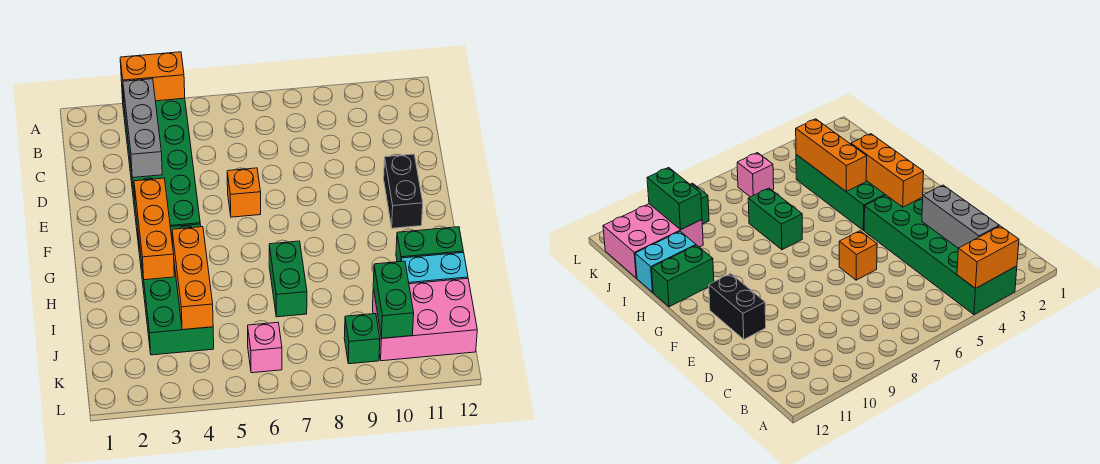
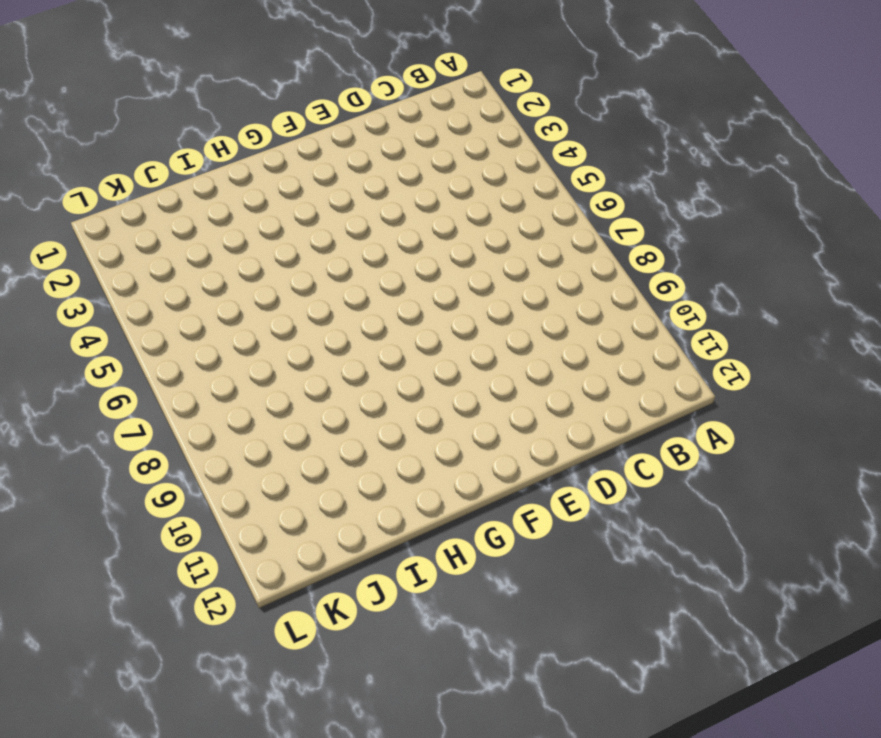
none -> green 2x6 brick [122,90,200,246]
none -> orange 1x1 brick [227,168,261,217]
none -> black 1x2 brick [384,154,423,228]

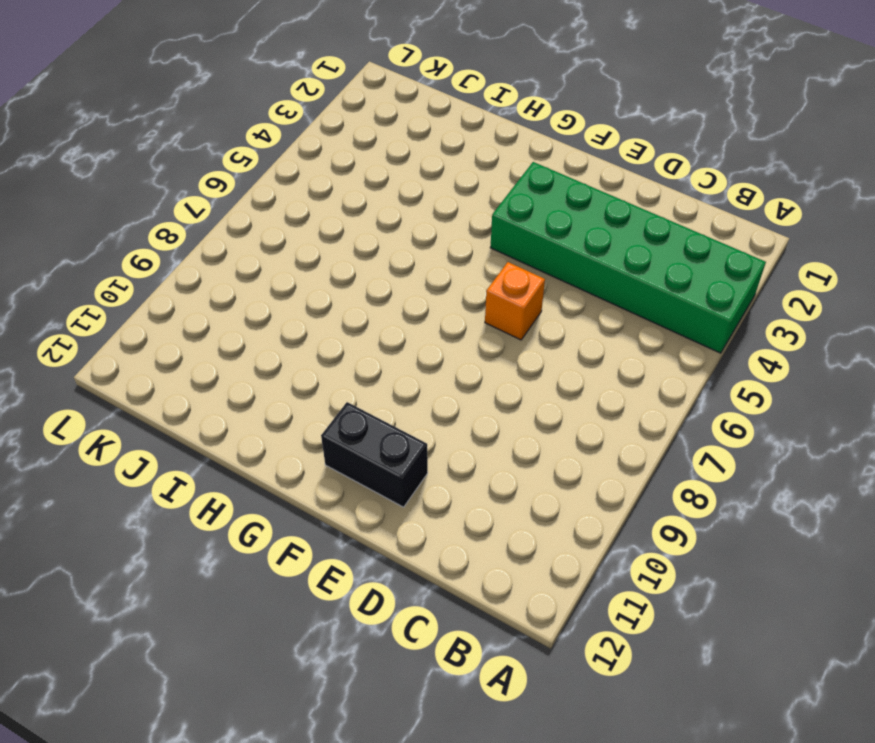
none -> green 2x4 brick [138,224,214,355]
none -> green 1x2 brick [269,241,307,317]
none -> green 1x2 brick [396,227,463,262]

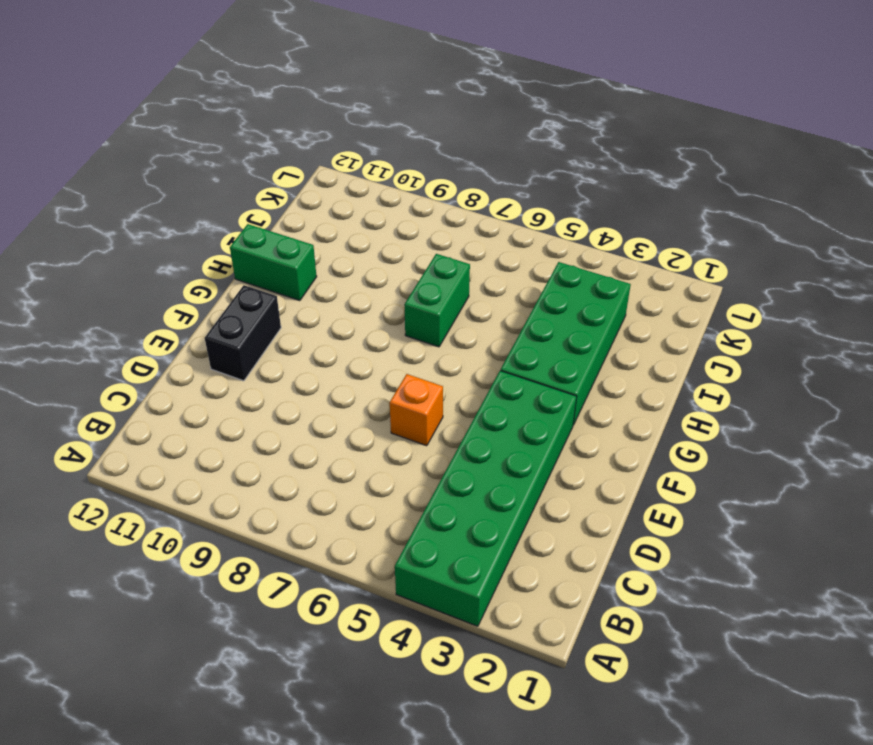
none -> cyan 1x2 brick [401,252,468,284]
none -> pink 2x3 brick [373,278,477,361]
none -> pink 1x1 brick [248,322,282,373]

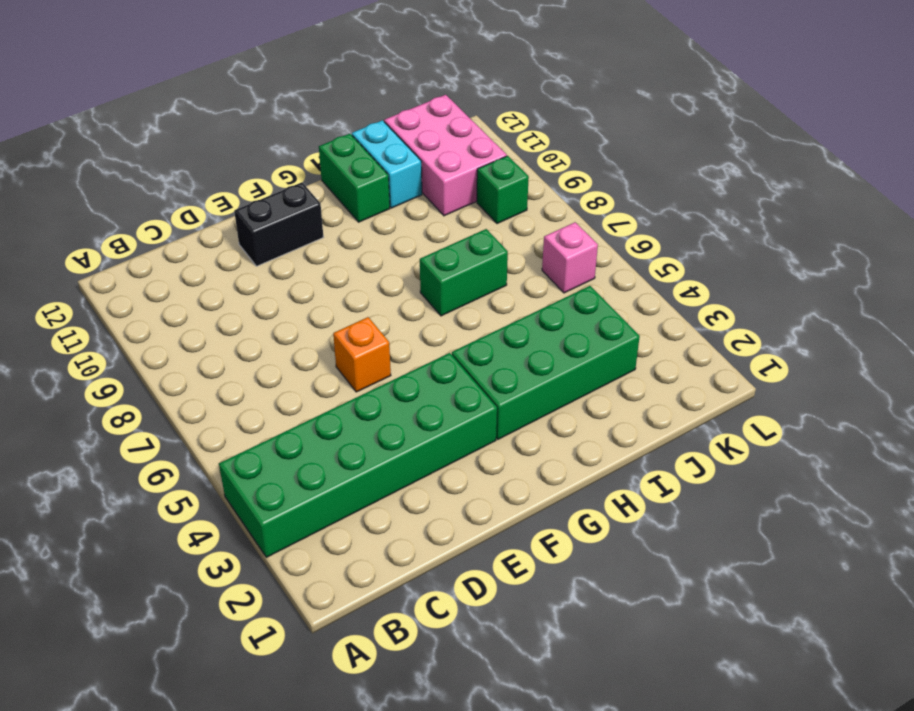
none -> orange 1x2 brick [120,52,185,101]
none -> grey 1x3 brick [123,79,162,178]
none -> orange 1x3 brick [134,178,174,280]

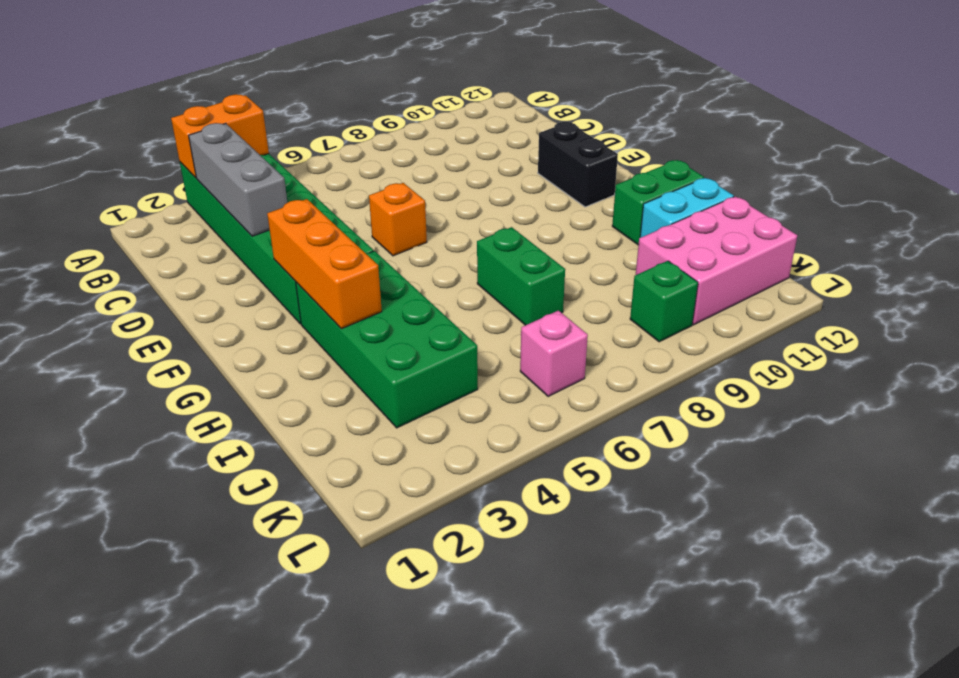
none -> orange 1x3 brick [172,227,213,330]
none -> green 1x2 brick [373,261,414,338]

